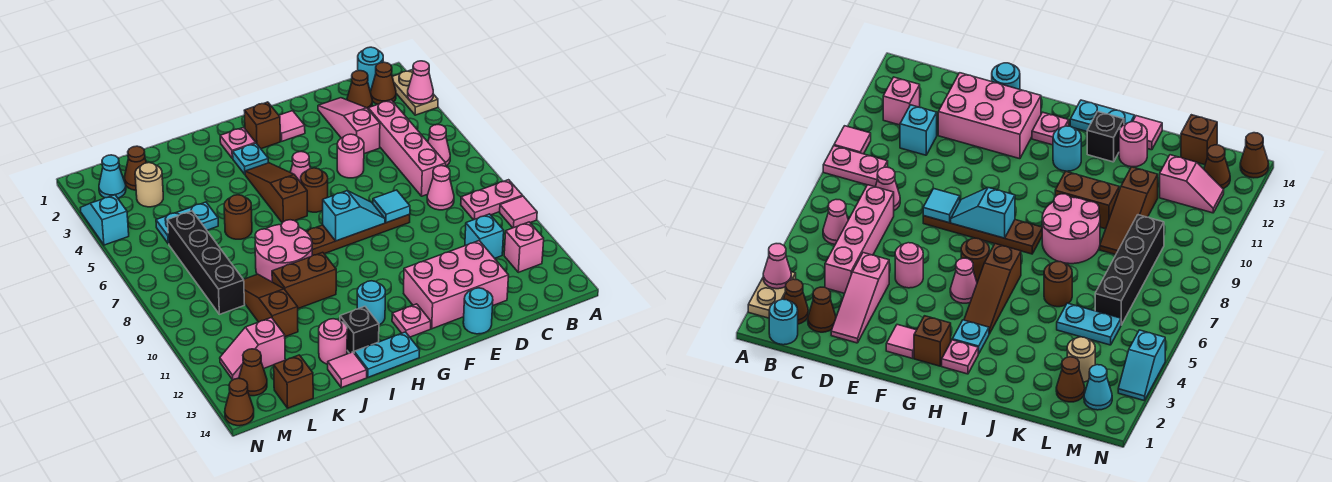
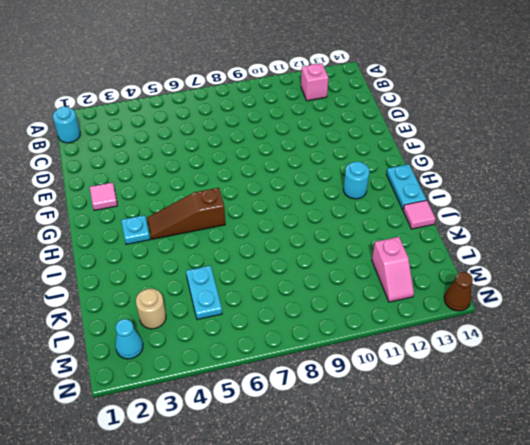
none -> tan 1x2 plate [392,70,438,115]
none -> pink 1x2 plate [461,180,523,220]
none -> pink 1x1 tile [500,196,537,228]
none -> brown 1x1 cone [371,62,396,104]

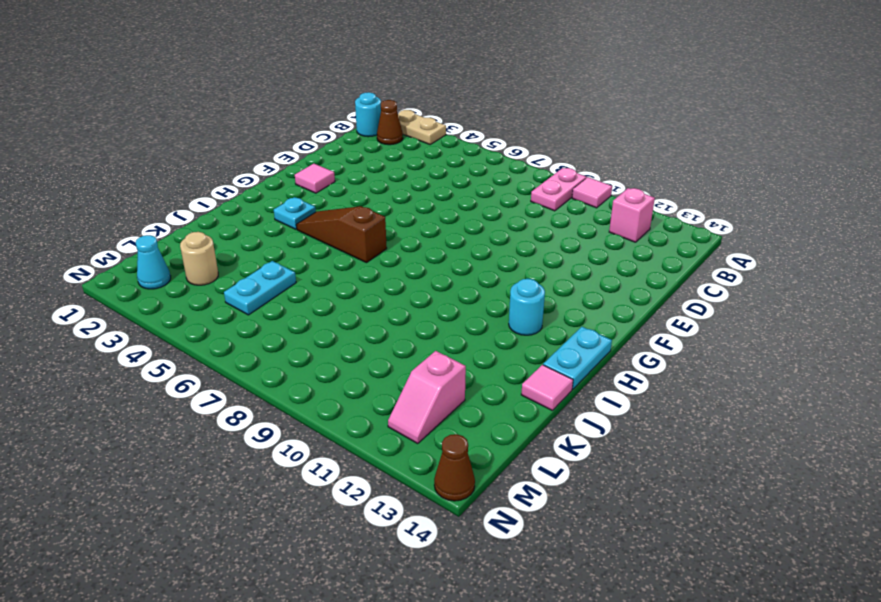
none -> pink 1x1 cone [428,125,450,166]
none -> brown 1x1 cone [347,71,372,109]
none -> pink 1x4 brick [368,100,446,196]
none -> pink 1x1 cone [427,166,454,210]

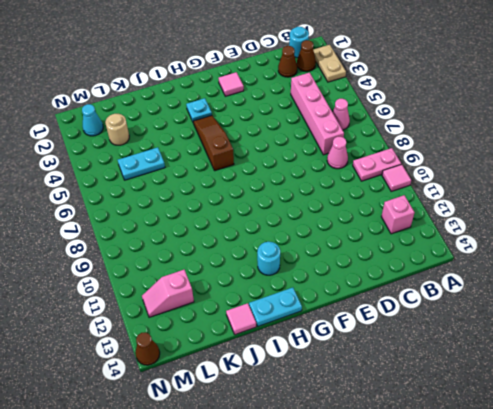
none -> cyan 1x1 brick [465,214,504,258]
none -> pink 1x3 slope [318,98,380,154]
none -> pink 2x3 brick [404,241,509,329]
none -> pink 1x1 round brick [337,134,364,178]

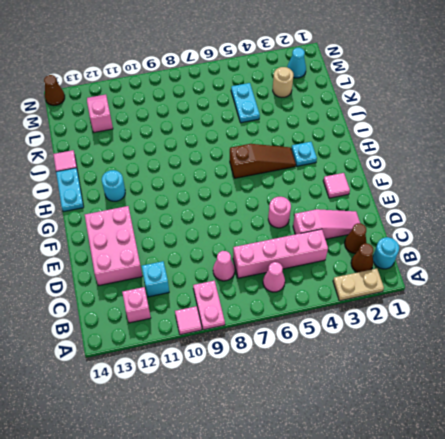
none -> brown 1x4 plate [306,215,410,256]
none -> cyan 1x1 round brick [463,288,493,334]
none -> brown 1x1 brick [244,102,280,149]
none -> pink 1x1 cone [290,152,311,182]

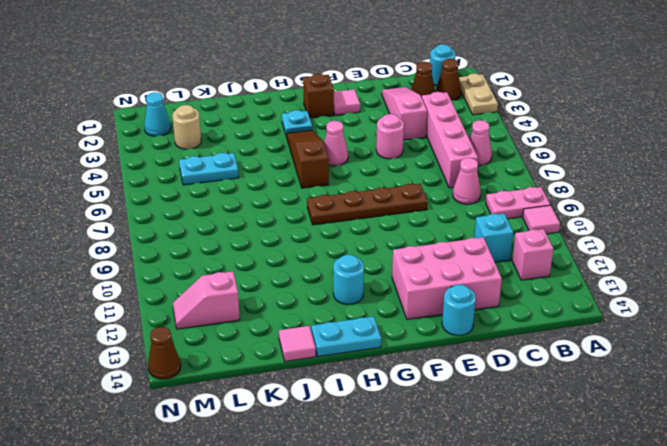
none -> brown 1x1 round brick [301,168,328,212]
none -> pink 1x1 plate [392,304,431,337]
none -> pink 1x1 plate [220,127,256,159]
none -> pink 2x2 round brick [255,220,312,282]

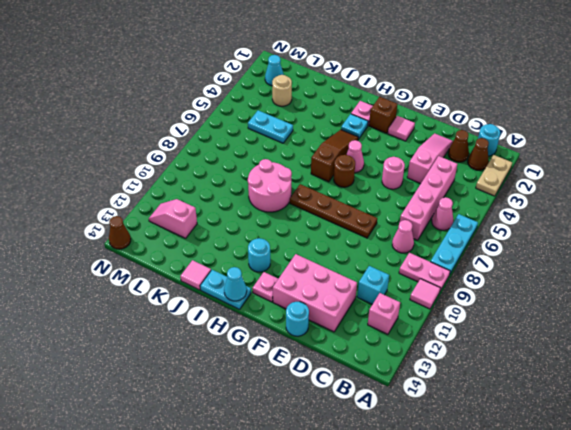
cyan 1x3 plate [431,214,478,274] -> none
cyan 1x1 cone [224,267,247,301] -> none
none -> brown 1x2 brick [272,252,336,308]
none -> black 1x1 brick [340,306,379,353]
none -> brown 1x1 round brick [224,195,252,239]
none -> pink 1x1 round brick [319,319,347,364]

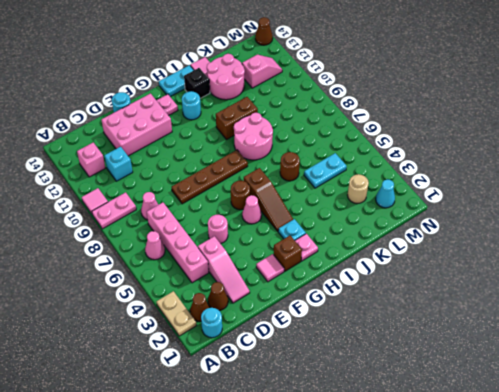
pink 2x2 round brick [207,54,245,100] -> pink 1x1 round brick [319,319,347,364]
none -> brown 1x3 slope [243,274,298,337]
none -> brown 1x1 cone [125,146,146,190]
none -> black 1x4 brick [168,211,245,314]
none -> brown 1x1 brick [274,355,313,408]

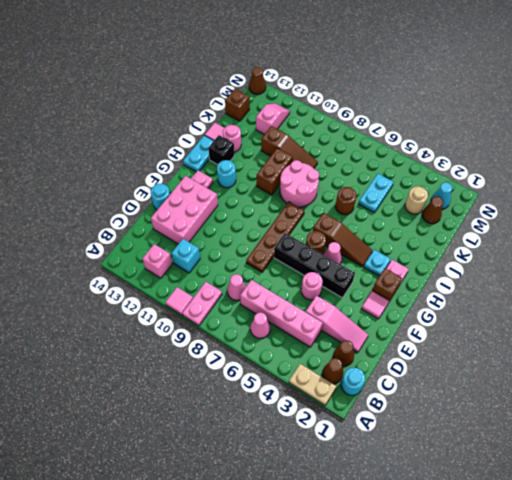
black 1x4 brick [274,233,355,298] -> black 1x4 brick moved to [168,211,245,314]
none -> brown 1x1 cone [239,349,267,396]
none -> cyan 1x2 slope [81,195,129,245]
none -> pink 1x1 cone [408,61,433,104]
none -> cyan 1x1 tile [373,190,410,223]

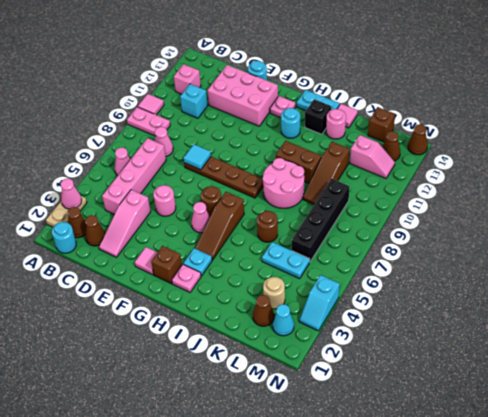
none -> cyan 1x2 slope [323,191,385,241]

